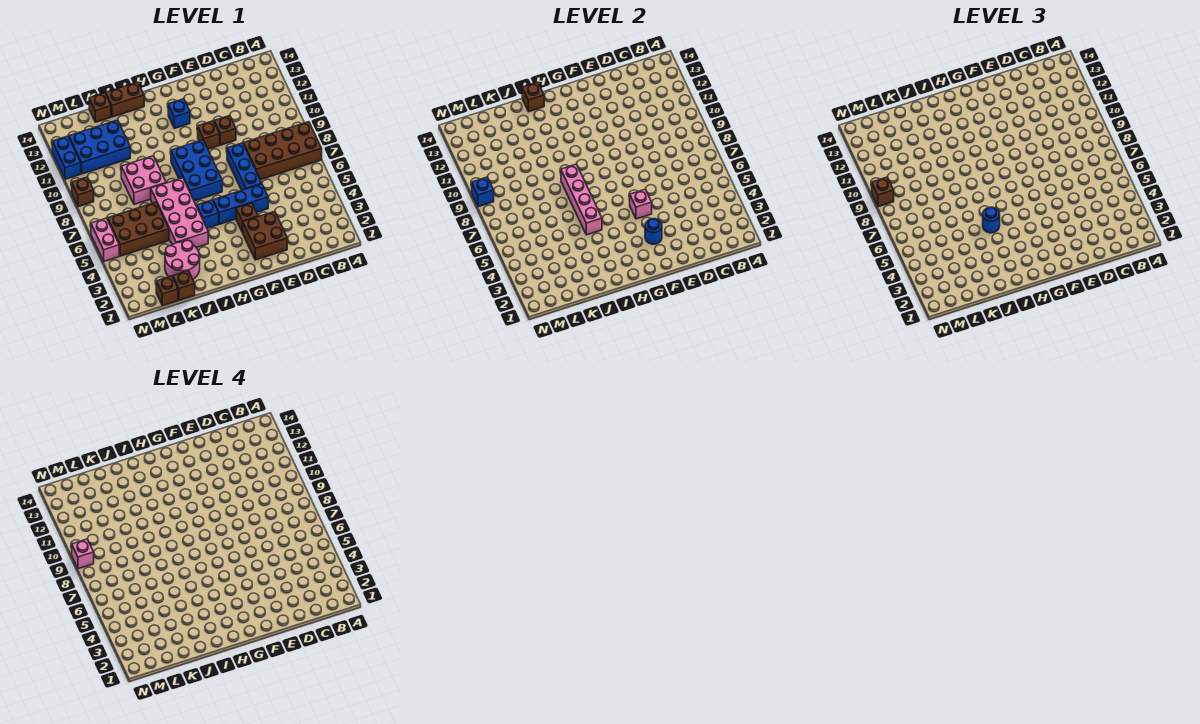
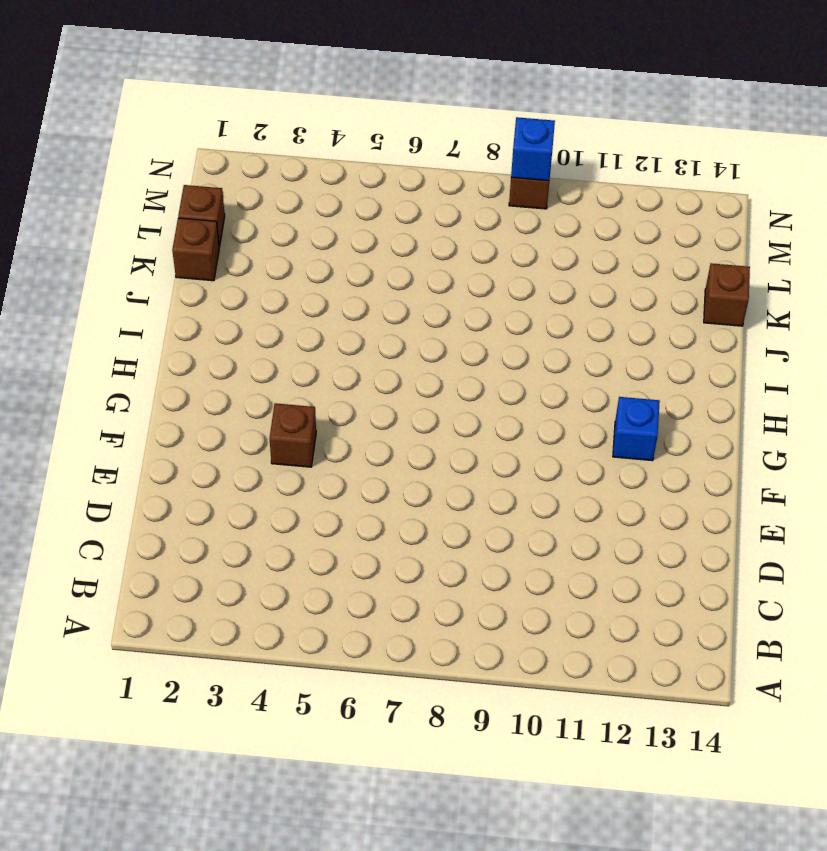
none -> brown 2x4 brick [244,122,322,180]
none -> brown 2x2 brick [242,211,287,260]
none -> blue 1x3 brick [213,184,268,224]
none -> blue 1x3 brick [227,143,262,190]

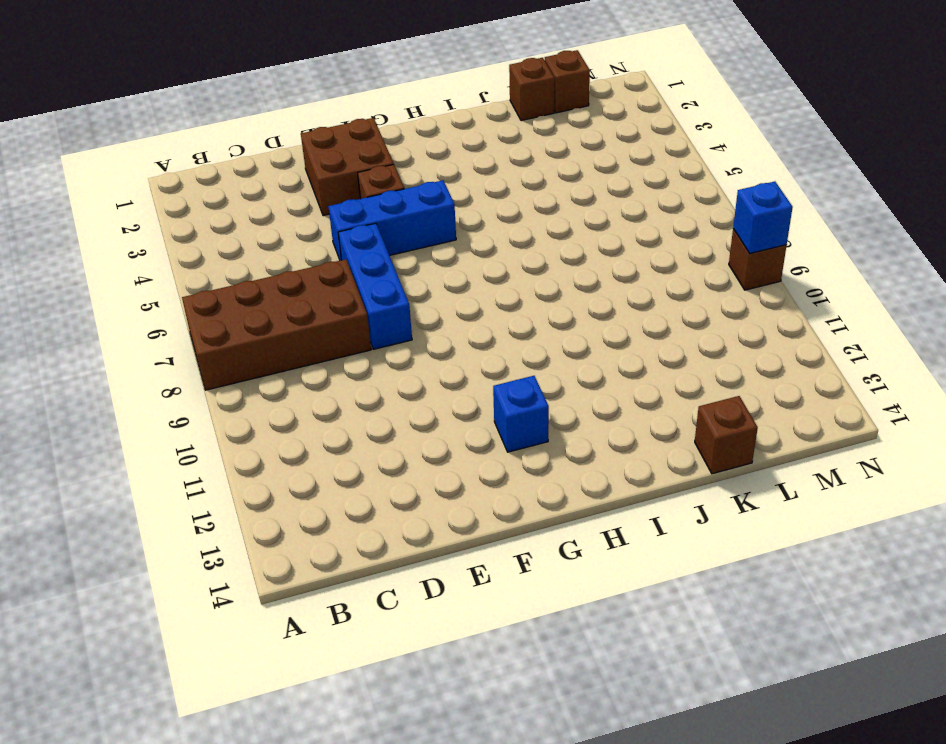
none -> brown 1x1 brick [214,116,236,145]
none -> brown 1x1 brick [198,121,220,149]
none -> blue 2x3 brick [171,140,222,201]
none -> blue 1x1 brick [197,200,219,228]

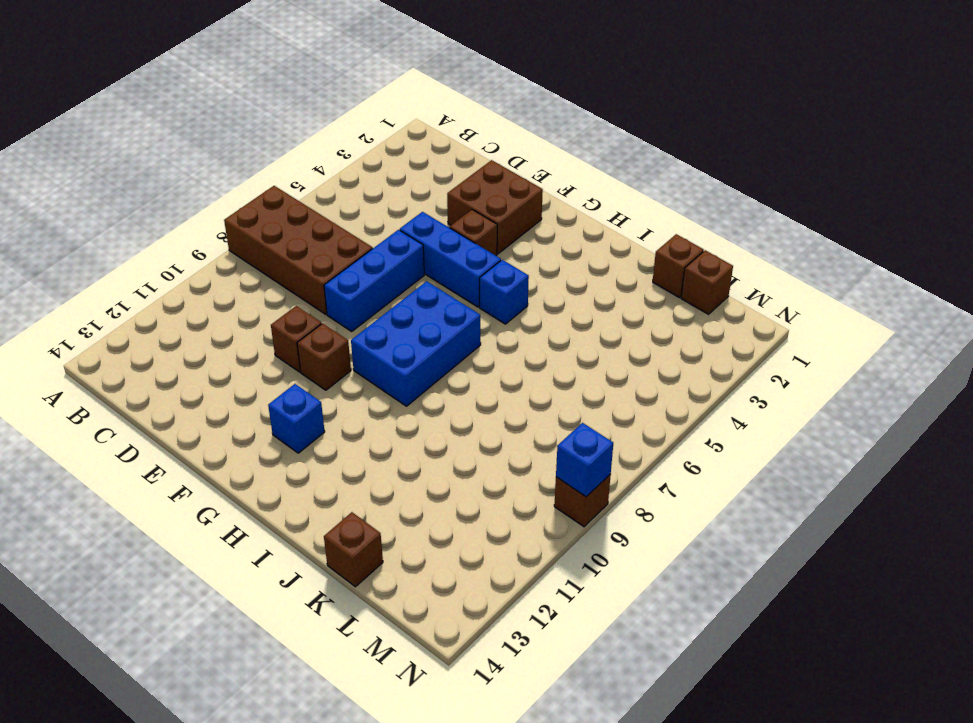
none -> pink 2x4 brick [151,178,208,248]
none -> brown 1x2 brick [106,82,144,117]
none -> pink 2x2 round brick [165,240,200,279]
none -> pink 2x2 brick [121,156,166,204]

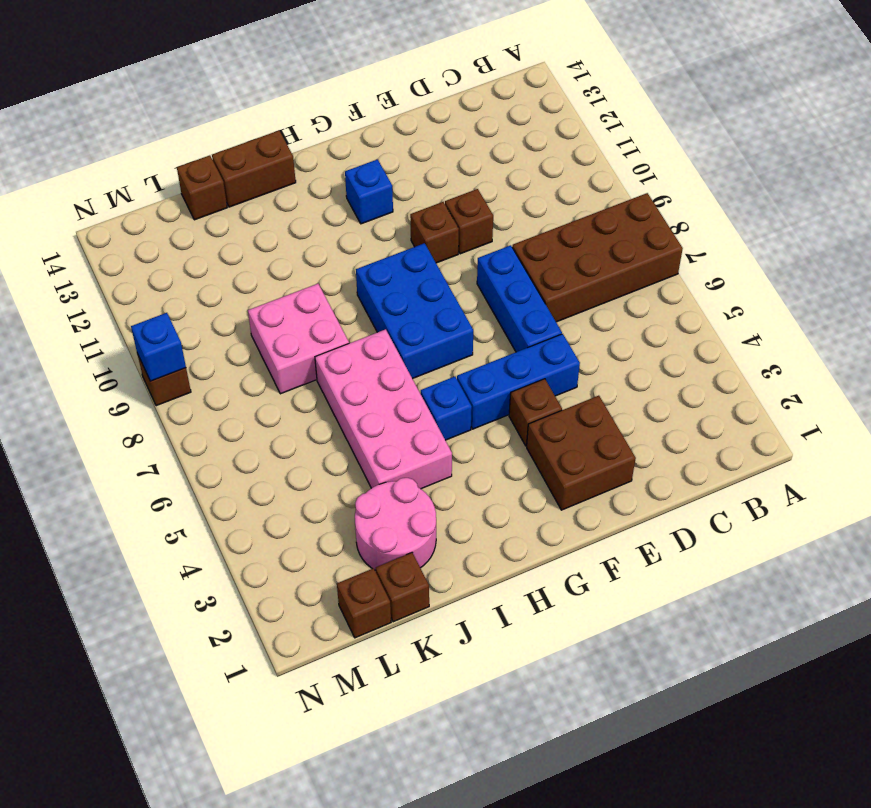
none -> brown 2x3 brick [108,202,169,256]
none -> blue 2x3 brick [69,120,130,174]
none -> pink 1x2 brick [91,218,119,261]
none -> blue 1x2 brick [52,136,81,179]

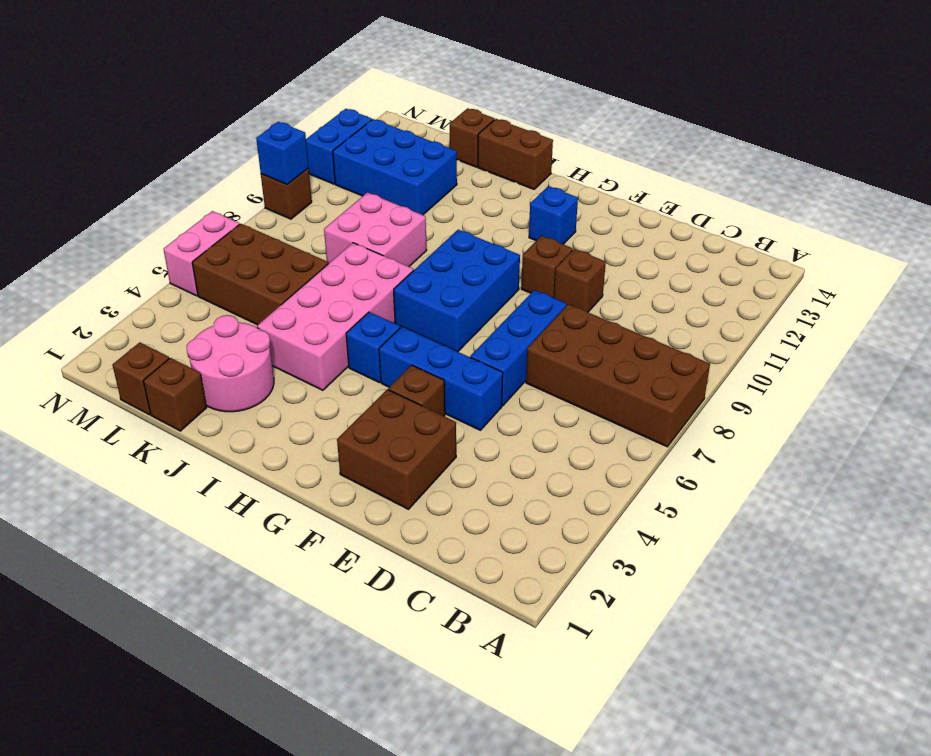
none -> blue 1x1 round brick [645,219,662,244]
none -> pink 1x1 brick [630,189,652,219]
none -> pink 1x4 brick [561,164,602,235]
none -> brown 1x1 brick [522,82,544,112]

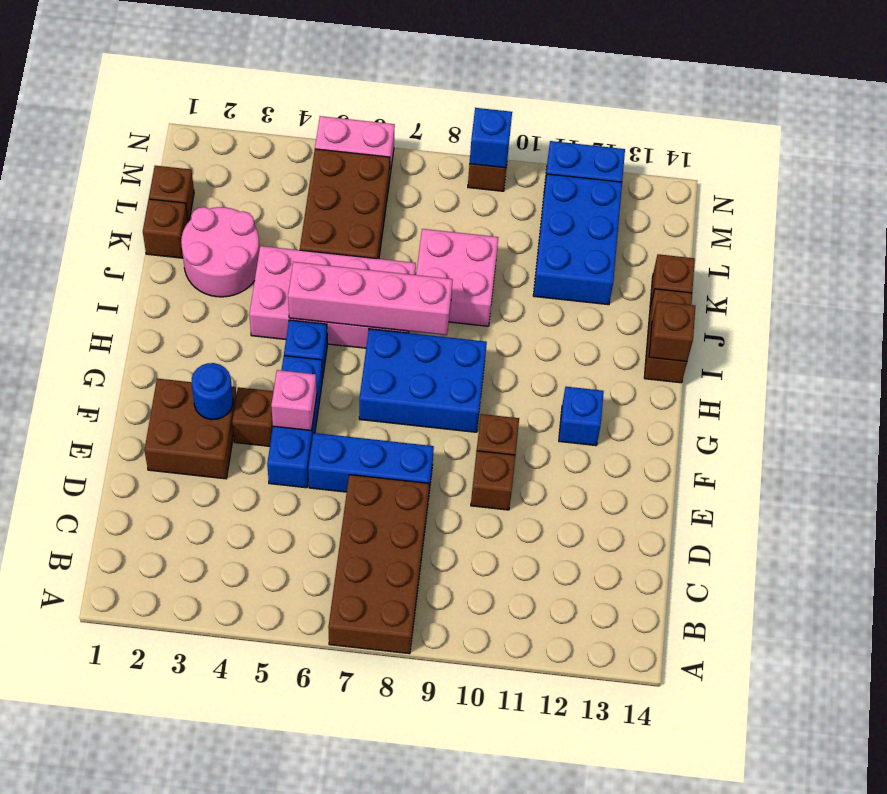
none -> blue 1x1 round brick [983,207,1000,233]
none -> brown 1x1 brick [872,177,894,207]
none -> pink 1x1 brick [72,539,94,569]

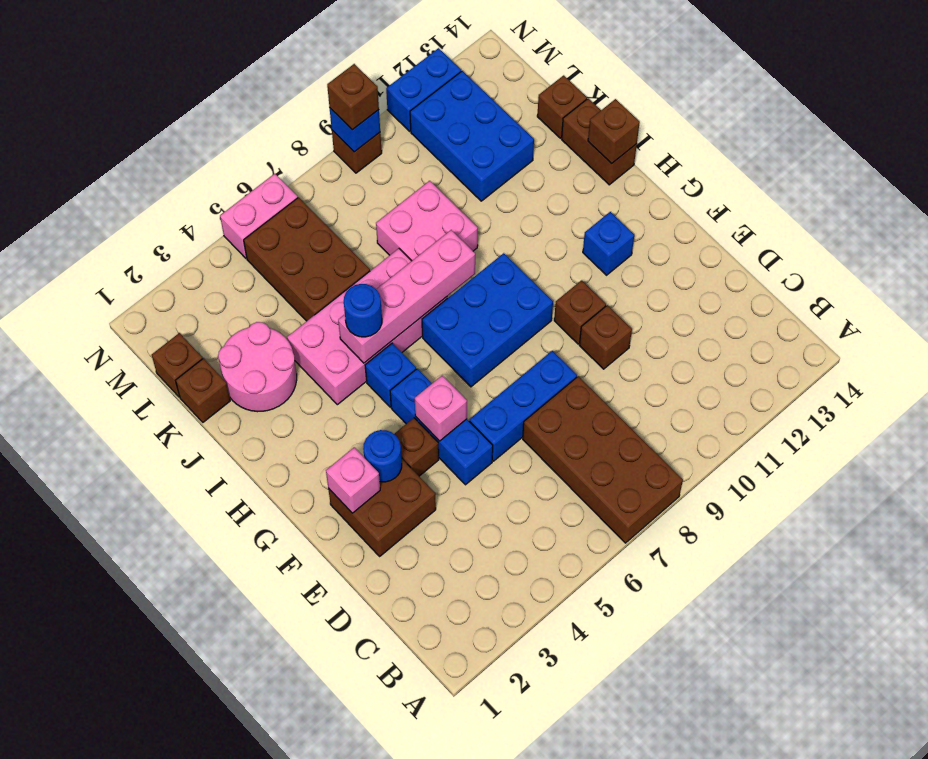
pink 1x1 brick [326,447,380,513] -> pink 1x1 brick moved to [72,539,94,569]

